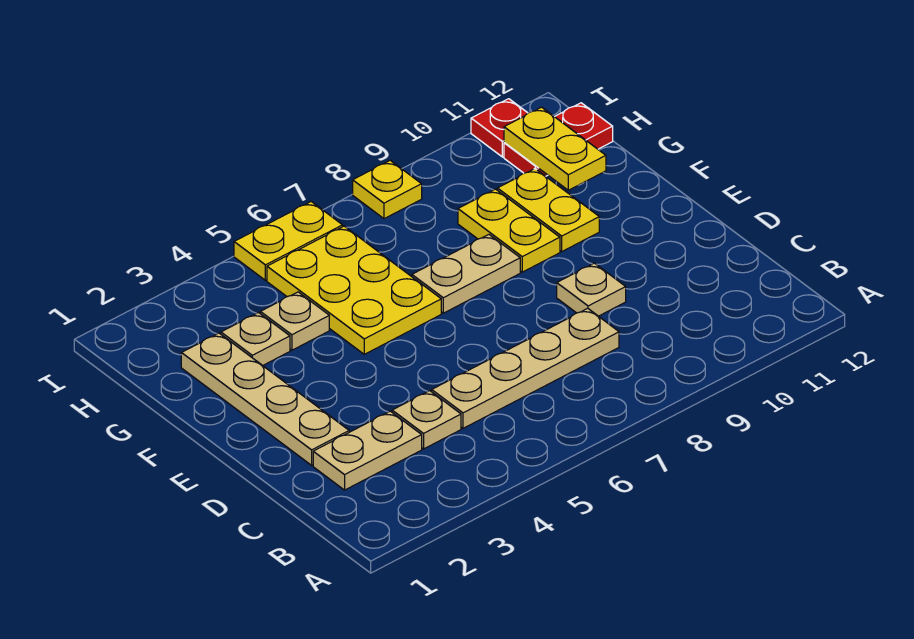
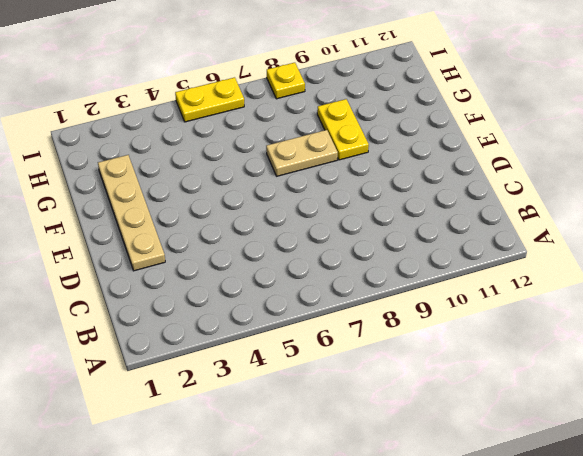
none -> tan 1x2 plate [313,411,422,490]
none -> tan 1x1 plate [392,391,461,449]
none -> tan 1x4 plate [432,308,619,428]

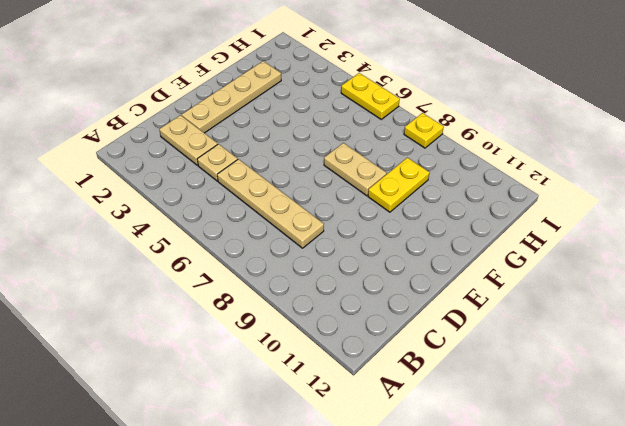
none -> tan 1x1 plate [557,263,626,316]
none -> yellow 2x3 plate [267,226,441,354]
none -> yellow 1x2 plate [497,169,599,251]

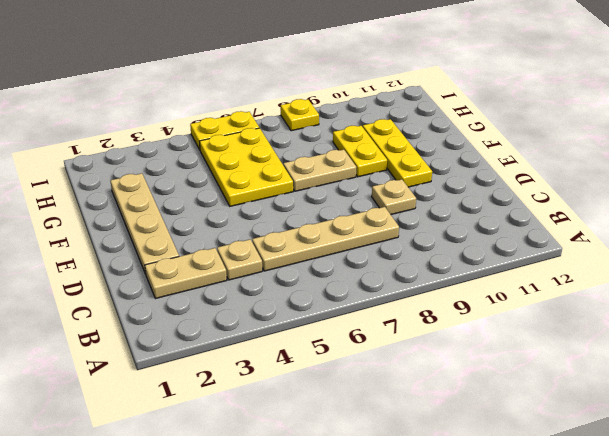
yellow 1x3 plate [363,119,432,187] -> yellow 1x2 plate [497,169,599,251]
none -> tan 1x1 plate [221,313,290,365]
none -> tan 1x1 plate [260,292,329,350]
none -> red 1x2 plate [504,103,613,176]

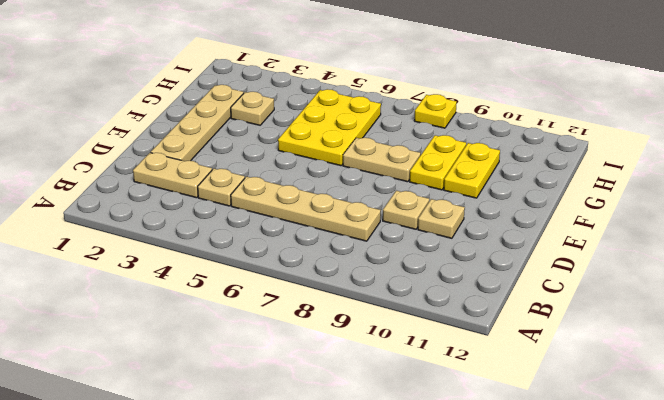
tan 1x1 plate [418,199,465,238] -> tan 1x1 plate moved to [260,292,329,350]
none -> red 1x2 plate [504,103,613,176]
none -> yellow 1x2 plate [234,202,343,280]
none -> red 1x1 plate [471,99,528,157]

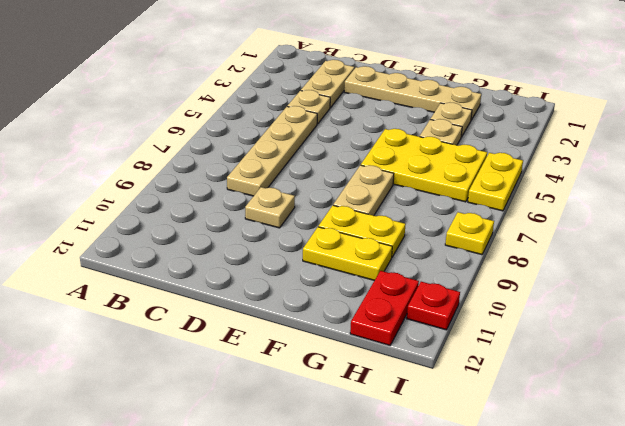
none -> yellow 1x2 plate [504,107,606,190]

